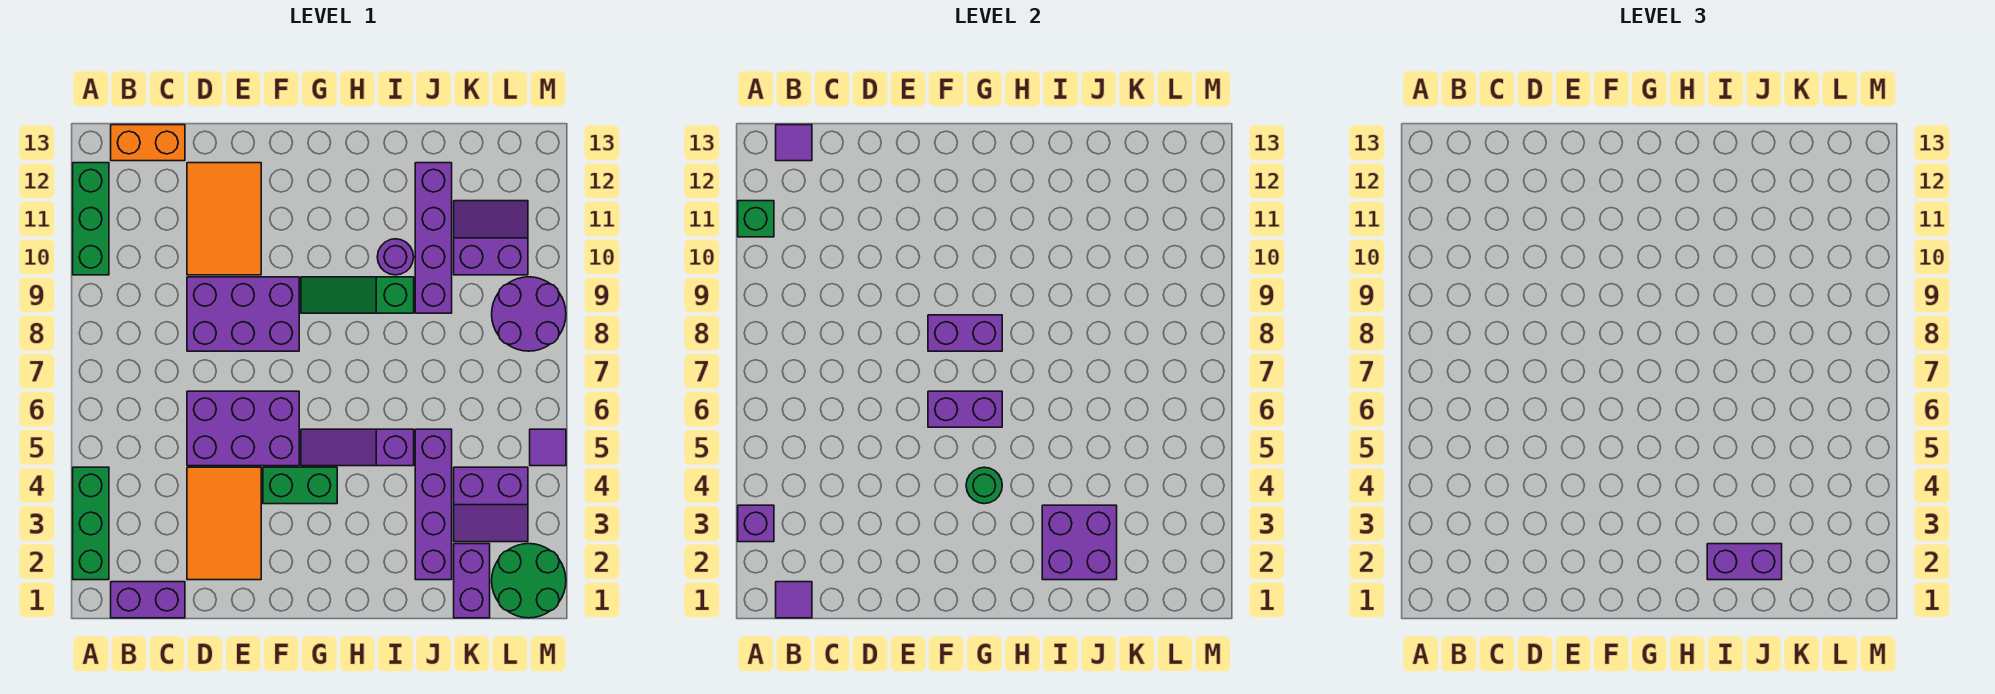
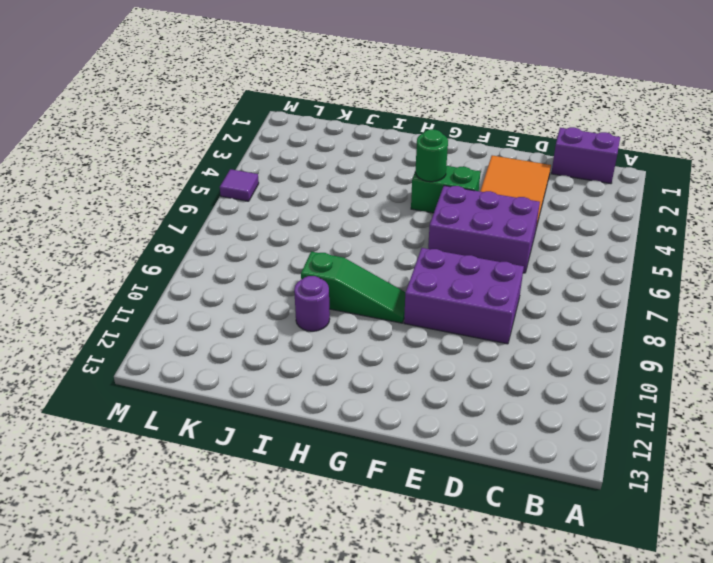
none -> green 1x3 brick [73,467,109,580]
none -> green 1x3 brick [73,163,109,275]
none -> orange 1x2 brick [111,125,185,161]

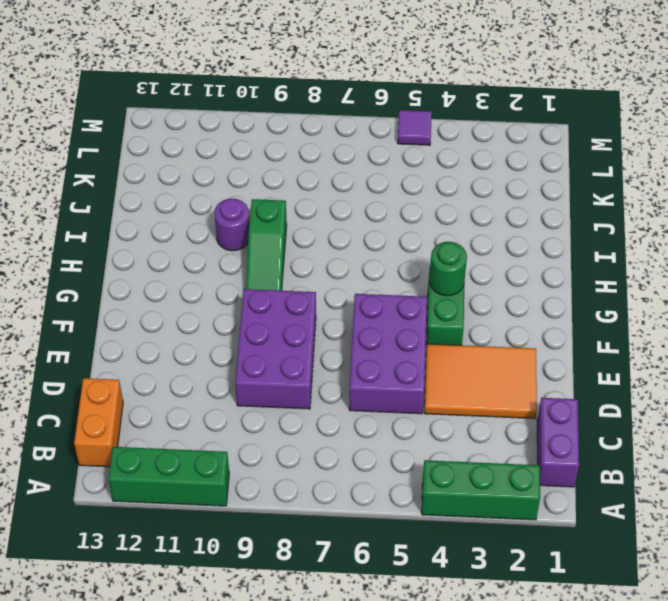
none -> orange 2x3 tile [187,163,261,275]
none -> purple 1x3 slope [301,429,414,466]
none -> purple 1x4 brick [415,429,452,580]

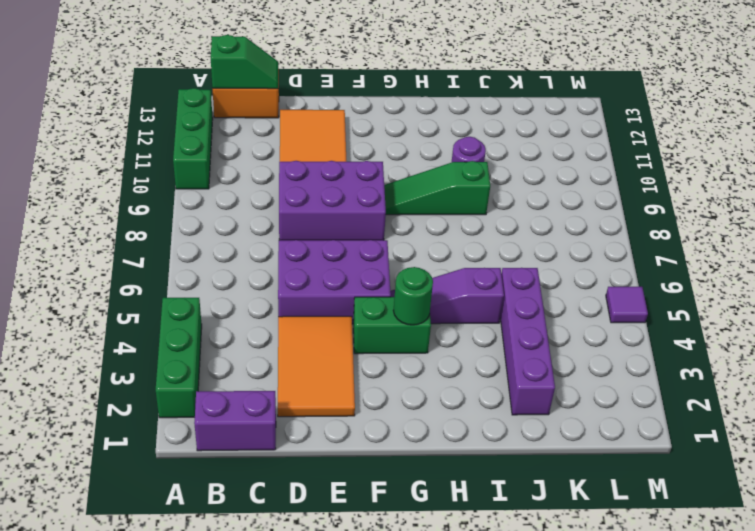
green 1x2 slope [211,35,278,89] -> purple 1x1 tile [776,125,812,161]
none -> purple 1x4 brick [415,163,452,313]
none -> purple 1x2 brick [454,544,490,618]
none -> purple 2x2 slope [454,467,528,542]

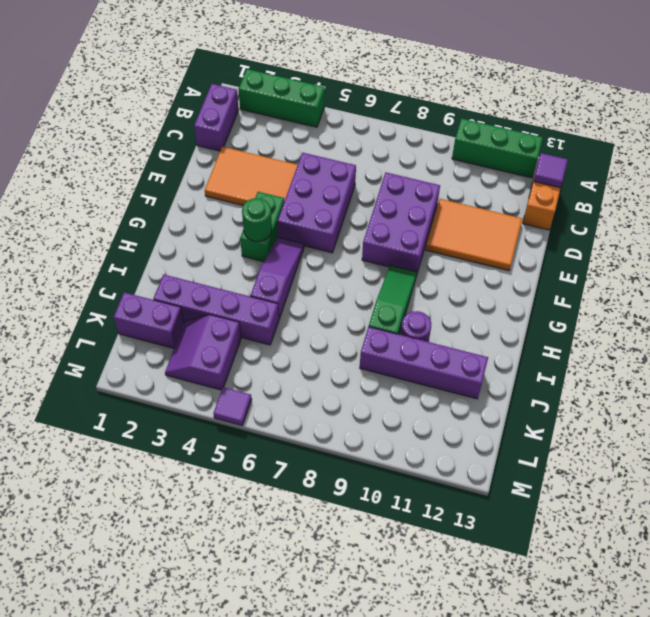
none -> purple 2x2 slope [454,201,528,275]
none -> green 2x2 round brick [492,544,566,618]
none -> purple 2x2 round brick [492,277,566,351]

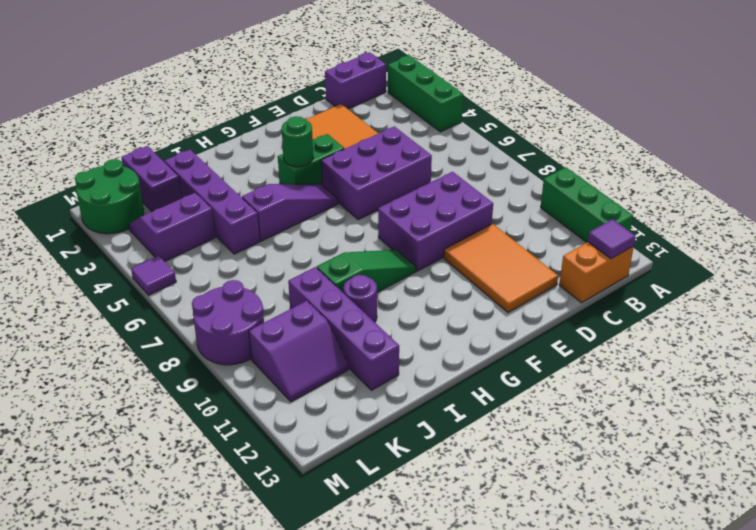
none -> purple 1x1 brick [738,505,774,542]
none -> green 1x1 brick [738,201,774,237]
none -> purple 1x1 tile [776,582,812,618]

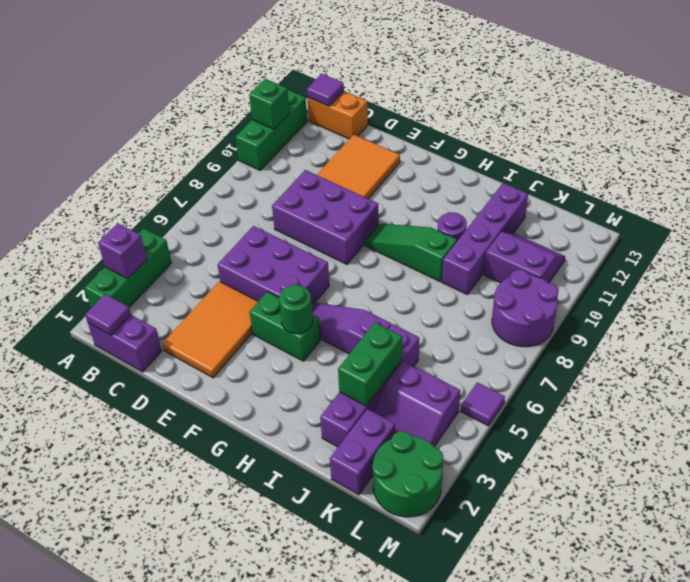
green 1x2 brick [338,323,402,406] -> purple 2x2 brick [1042,505,1117,580]
none -> purple 1x2 brick [928,391,1002,427]
none -> purple 1x2 brick [928,315,1002,351]
none -> purple 1x2 brick [1707,544,1782,580]

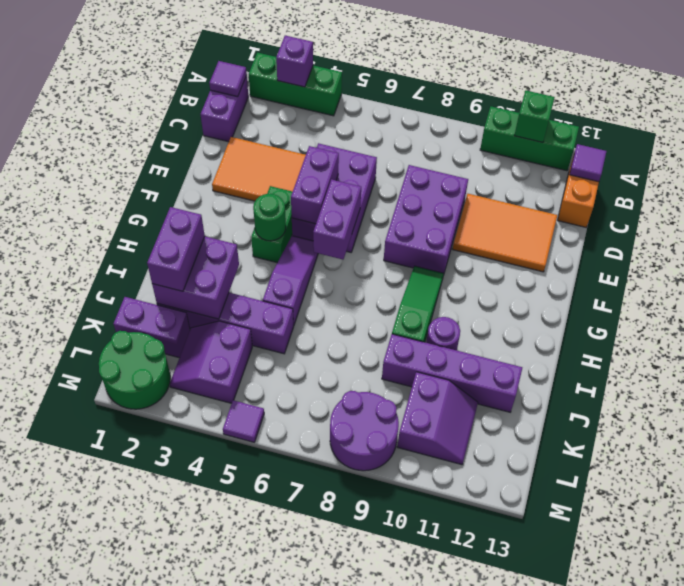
purple 1x2 brick [291,146,339,224] -> purple 1x2 brick moved to [928,315,1002,351]

